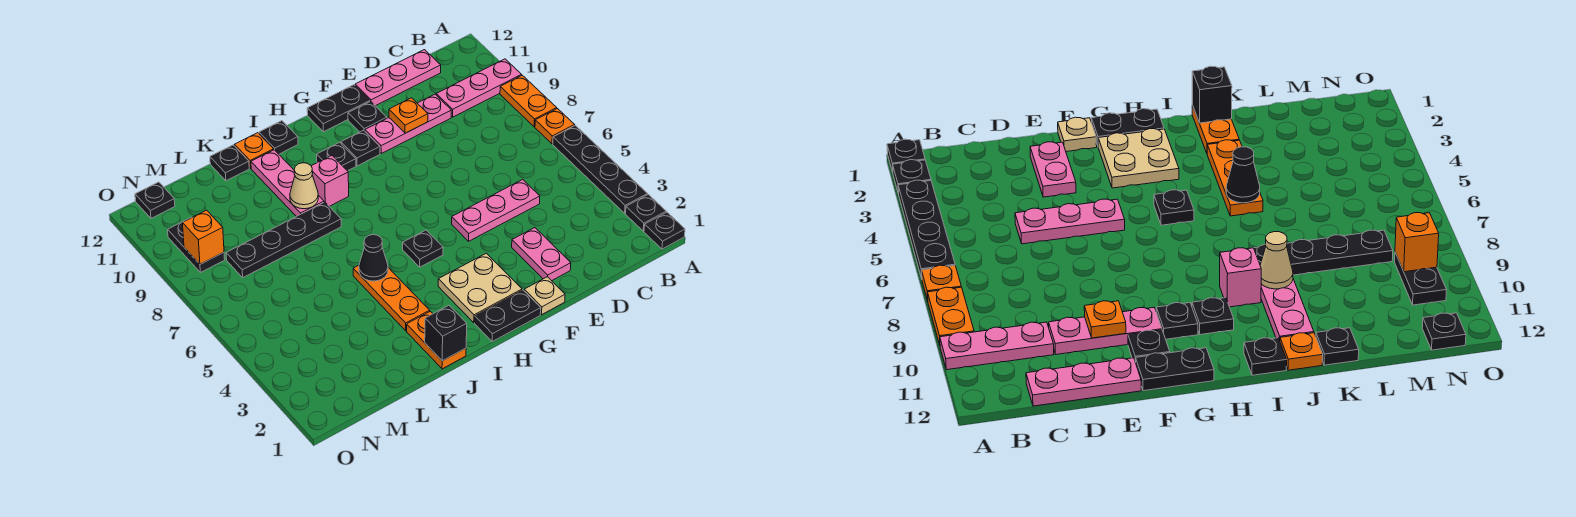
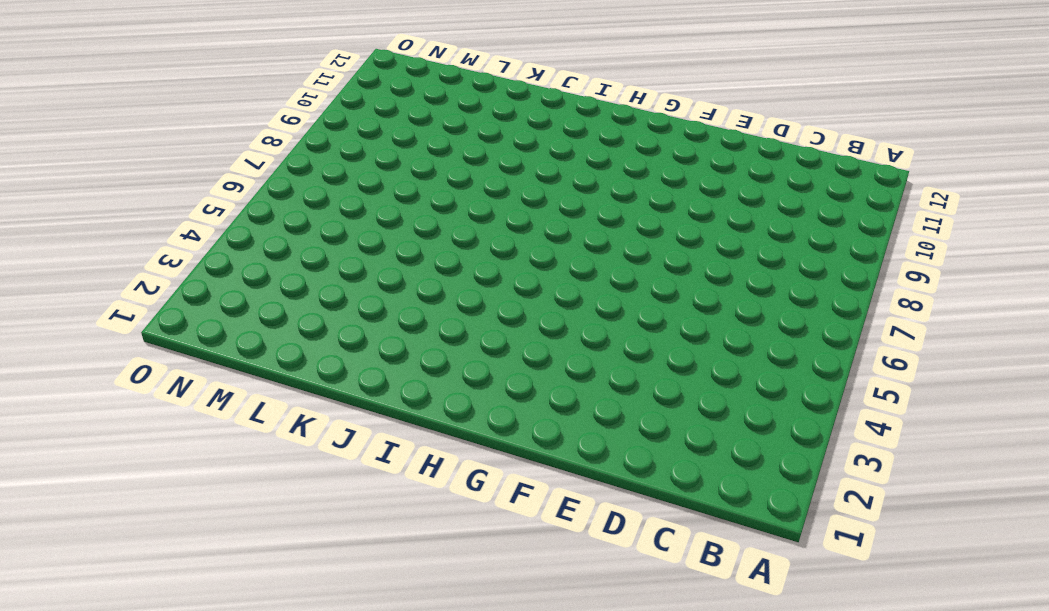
none -> black 1x1 plate [644,212,685,249]
none -> black 1x1 plate [626,195,666,231]
none -> black 1x4 plate [553,125,647,213]
none -> orange 1x1 plate [535,109,575,144]

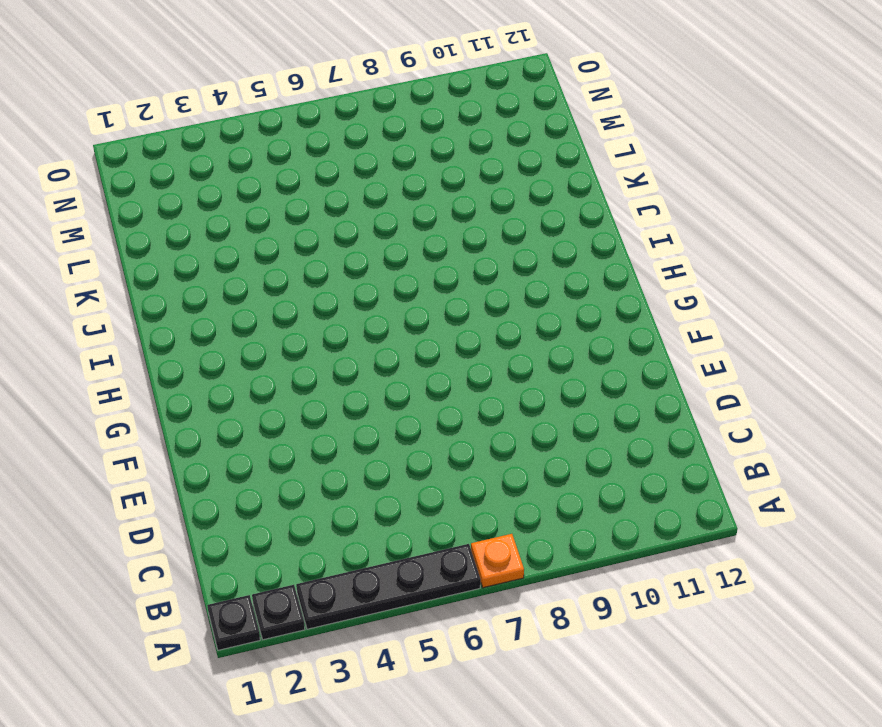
none -> orange 1x2 plate [500,75,557,127]
none -> pink 1x3 plate [436,59,522,117]
none -> pink 1x3 plate [355,50,441,106]
none -> pink 1x3 plate [452,179,540,241]

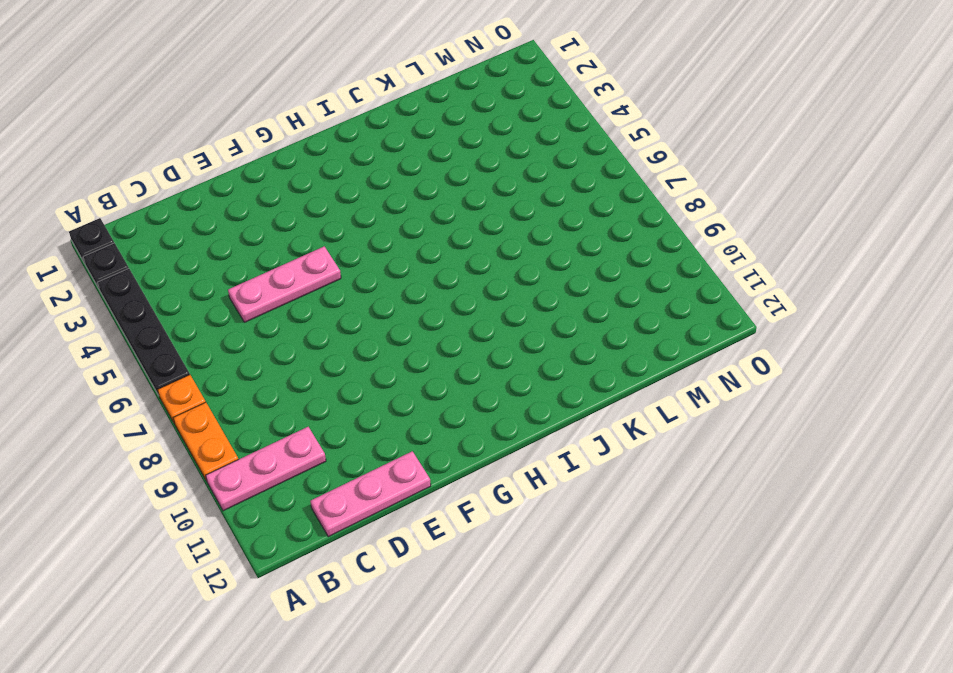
none -> pink 1x3 plate [365,94,451,153]
none -> pink 1x2 plate [512,228,571,281]
none -> tan 1x1 plate [524,277,565,315]
none -> black 1x1 plate [348,101,387,132]

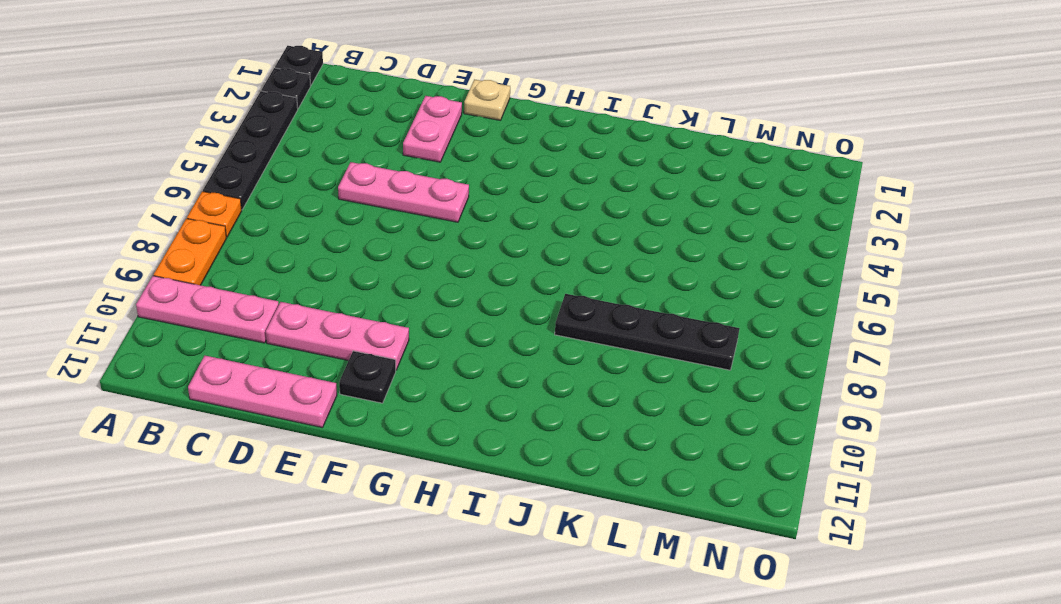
none -> black 1x2 plate [307,85,370,132]
none -> black 1x2 plate [475,290,541,341]
none -> tan 2x2 plate [438,253,522,323]
none -> black 1x1 plate [341,130,380,166]

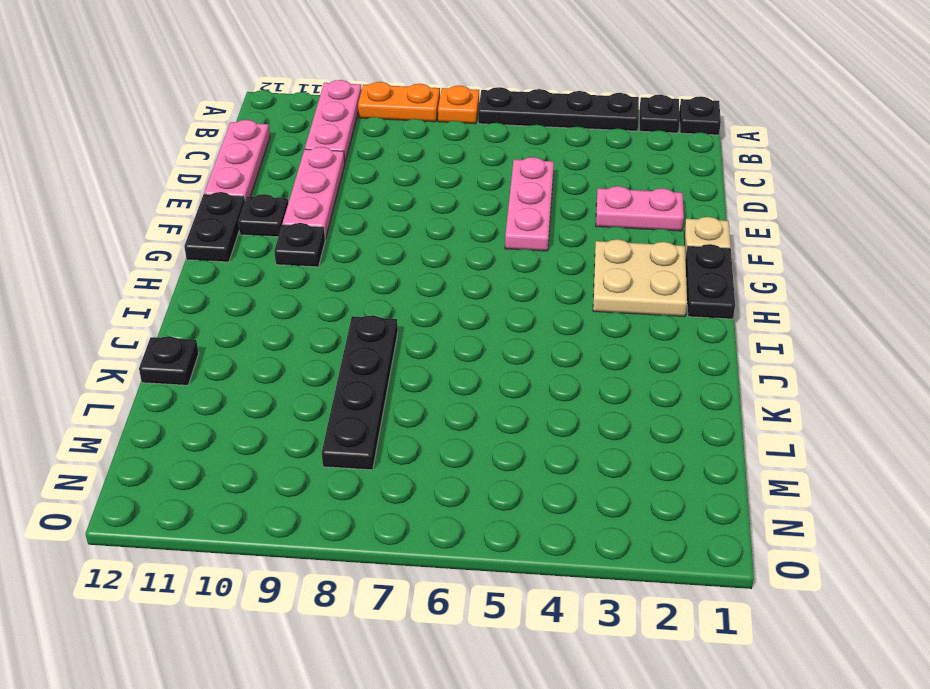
none -> black 1x1 plate [403,230,443,267]
none -> black 1x1 plate [317,142,356,171]
none -> pink 1x1 brick [311,156,349,206]
none -> black 1x1 plate [259,121,298,154]

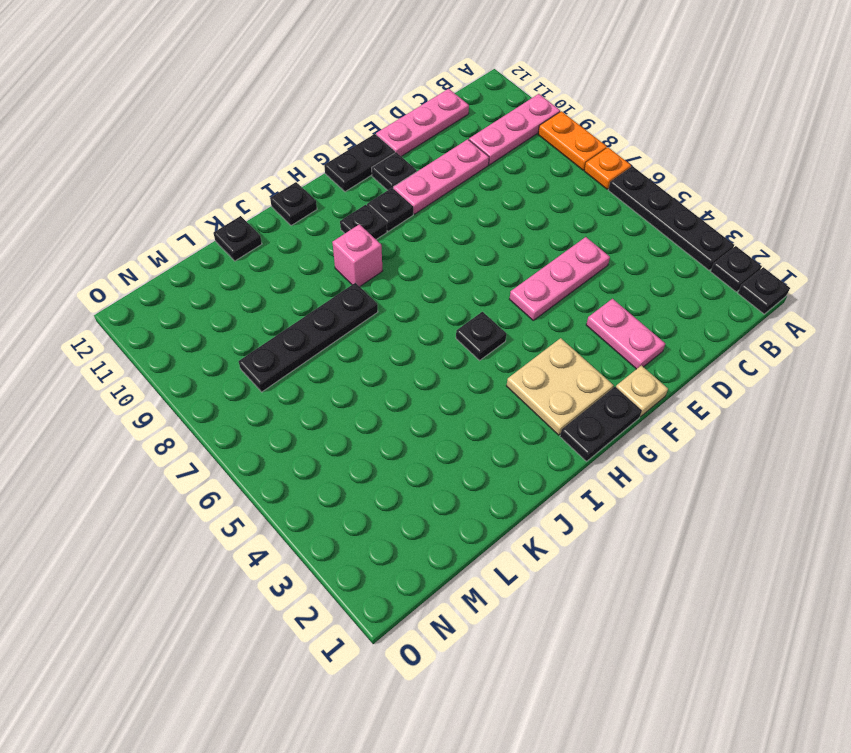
none -> orange 1x2 plate [407,311,466,369]
none -> orange 1x3 plate [353,265,430,331]
none -> pink 1x3 plate [251,150,324,217]
none -> orange 1x1 plate [235,133,274,168]

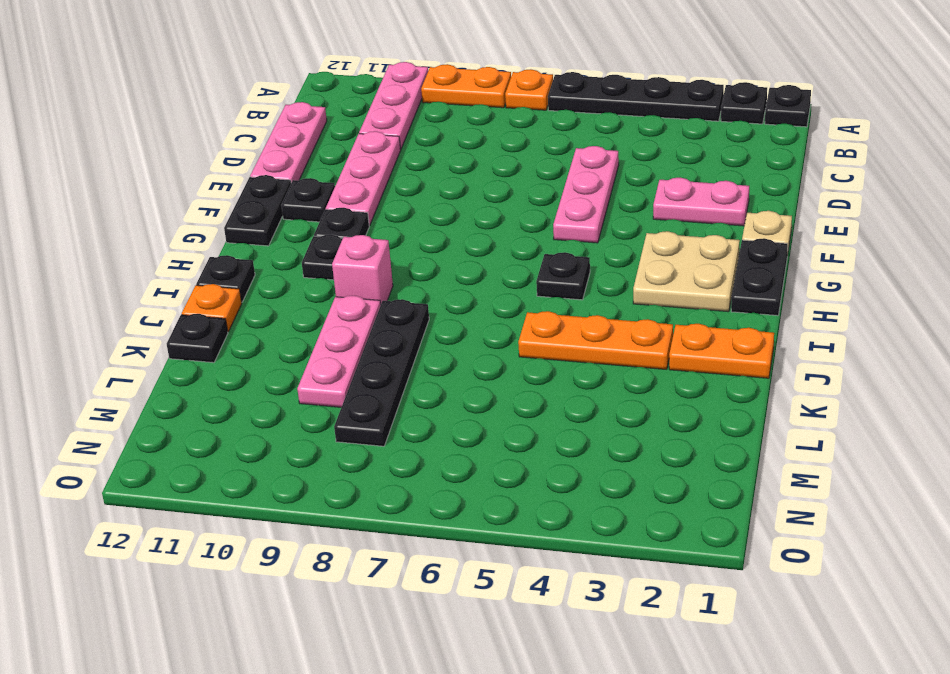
pink 1x3 plate [297,296,381,407] -> pink 1x3 plate turned to [251,150,324,217]
none -> black 1x2 plate [168,217,225,272]
none -> black 1x1 plate [135,182,175,218]
none -> orange 1x1 plate [389,98,428,133]
none -> black 1x1 brick [425,305,467,361]

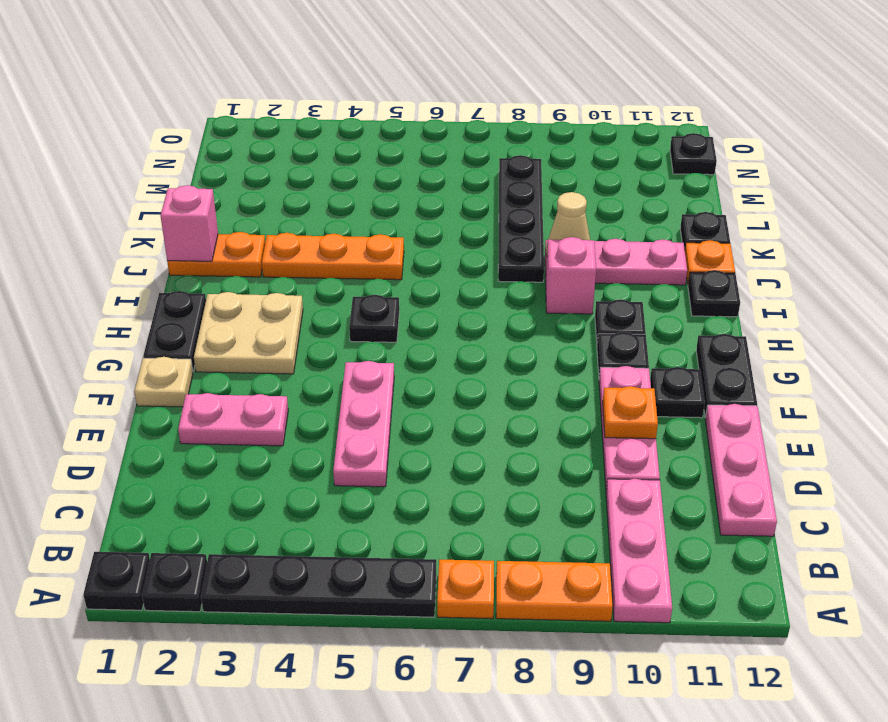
pink 1x1 brick [161,185,218,261] -> black 1x1 brick [425,305,467,361]
none -> black 1x2 plate [168,217,225,272]
none -> black 1x1 cone [359,235,388,281]
none -> orange 1x1 brick [182,210,224,264]

